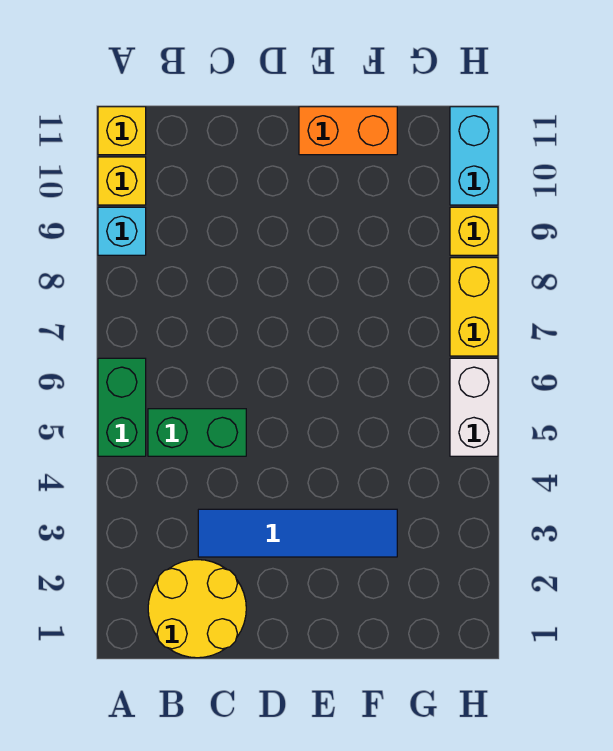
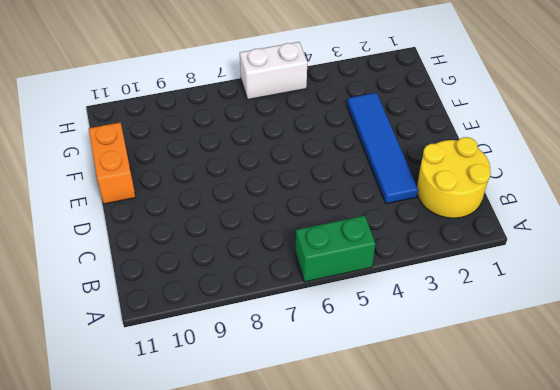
none -> cyan 1x1 brick [98,207,146,255]
none -> yellow 1x1 brick [98,157,146,205]
none -> yellow 1x1 brick [98,107,146,155]

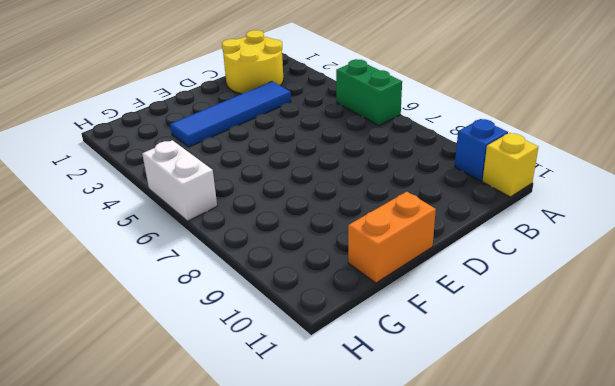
blue 1x1 brick [455,119,508,181] -> yellow 1x1 brick [98,157,146,205]
none -> cyan 1x1 brick [98,207,146,255]
none -> green 1x2 brick [148,409,246,456]
none -> yellow 1x2 brick [450,258,498,356]

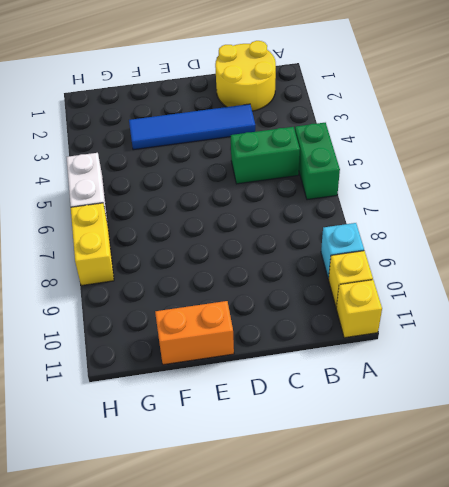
none -> yellow 1x1 brick [450,207,498,255]
none -> cyan 1x2 brick [450,107,498,205]

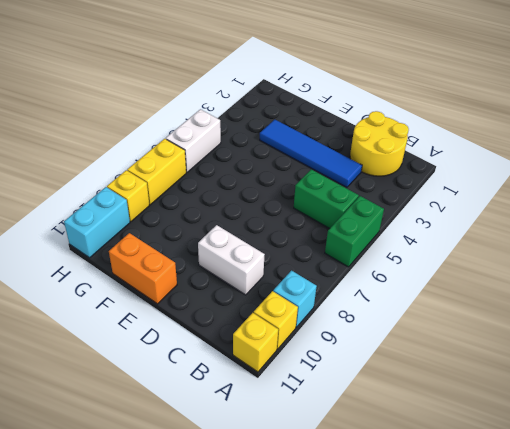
white 1x2 brick [198,225,265,295] -> none

